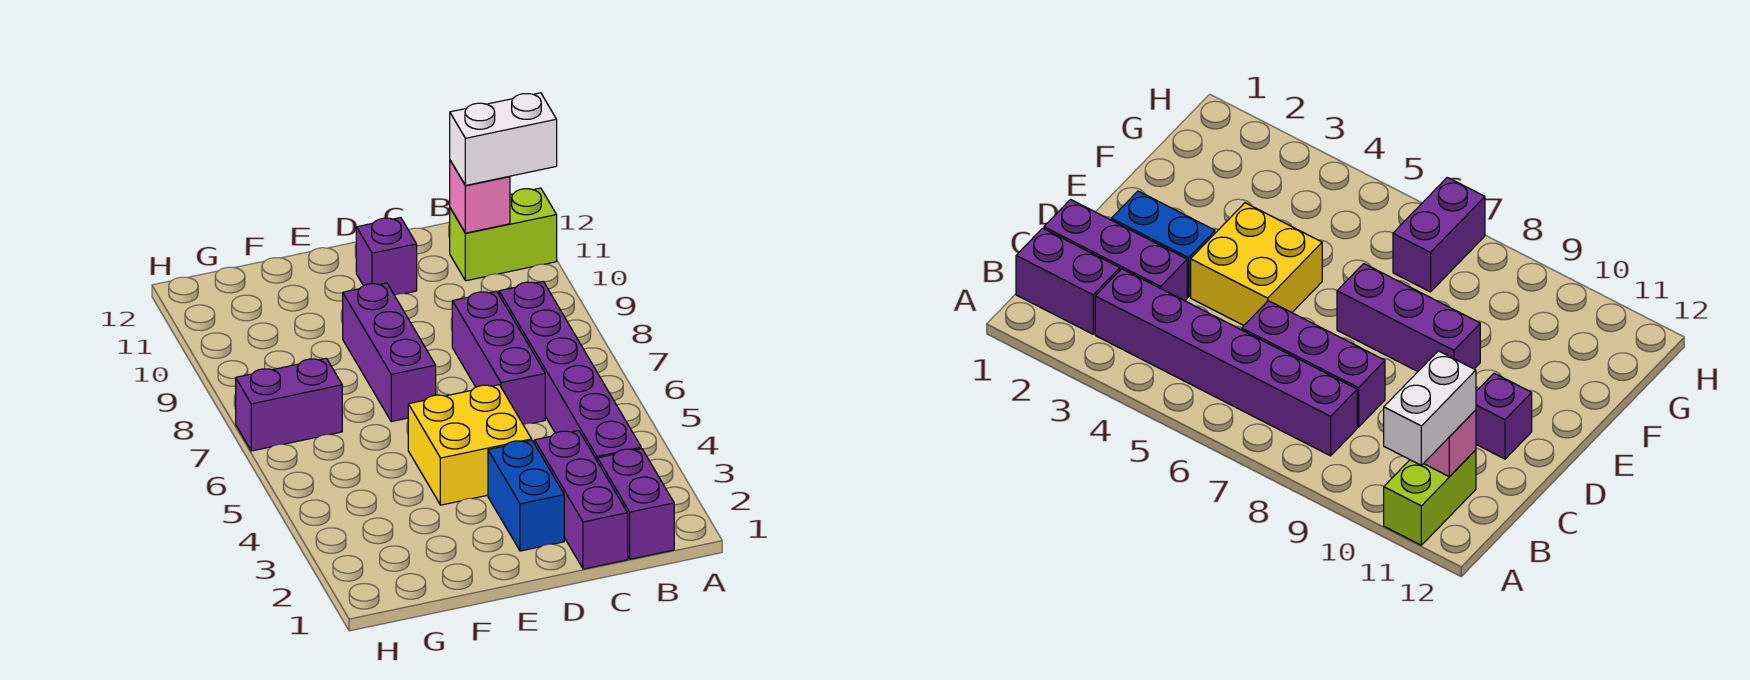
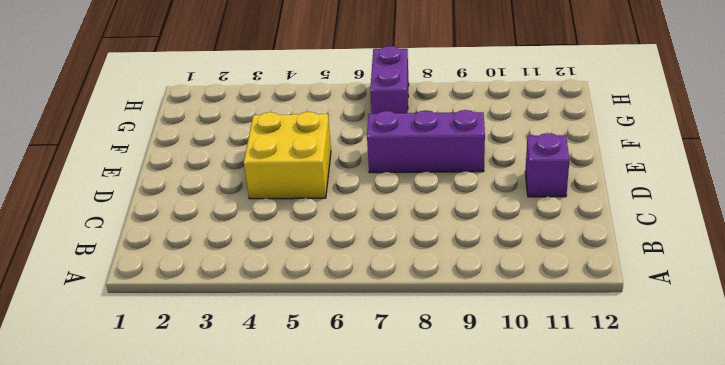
none -> lime 1x2 brick [450,188,557,281]
none -> purple 1x2 brick [598,449,674,559]
none -> purple 1x6 brick [499,281,641,462]

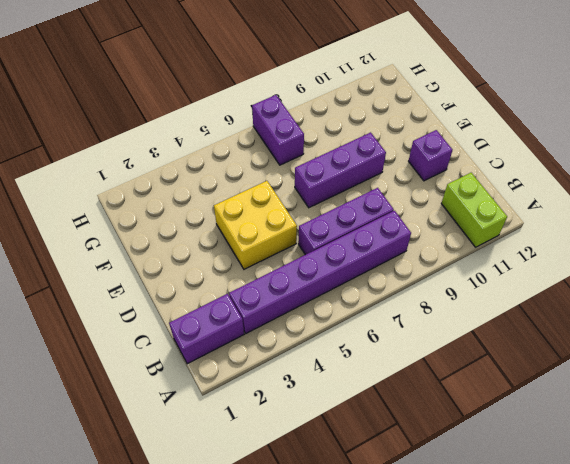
none -> purple 1x3 brick [535,431,628,569]
none -> blue 1x2 brick [488,440,564,551]
none -> pink 1x1 brick [450,160,510,233]

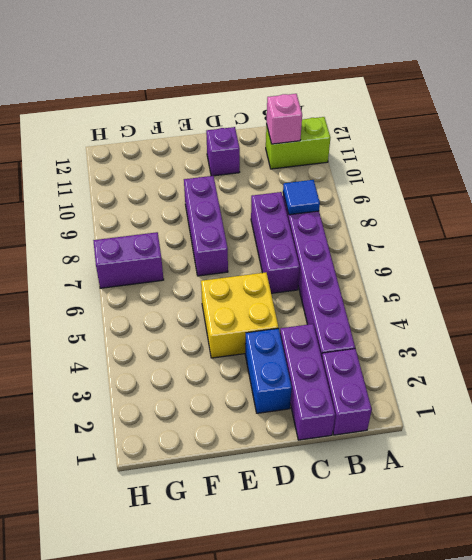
blue 1x1 tile [283,180,320,215] -> none
none -> white 1x2 brick [450,93,557,185]

